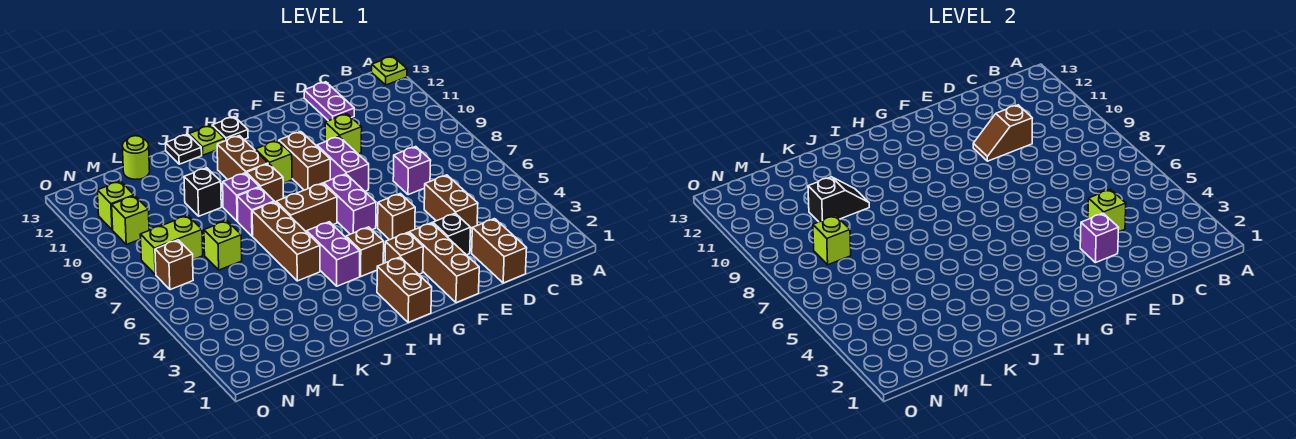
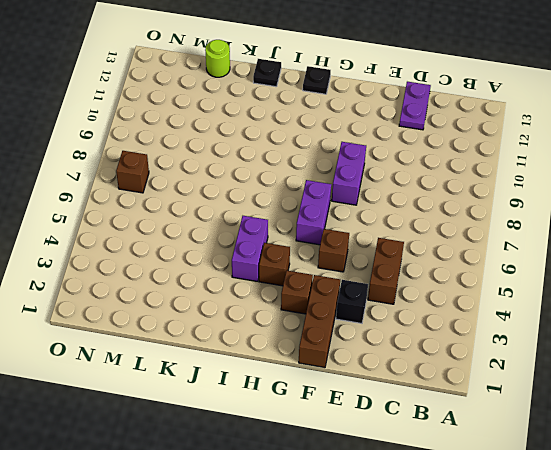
none -> lime 1x1 plate [372,56,407,85]
none -> brown 1x2 brick [472,219,527,283]
none -> purple 1x1 brick [393,147,431,195]
none -> lime 1x1 brick [325,114,362,154]

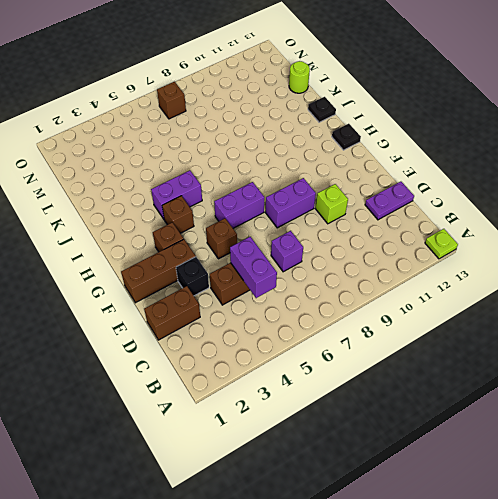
purple 1x2 brick [230,237,277,298] -> none
none -> brown 1x2 brick [279,132,330,190]
none -> brown 1x2 brick [377,257,432,323]
none -> brown 1x2 brick [276,183,337,232]
none -> lime 1x1 brick [255,141,292,183]

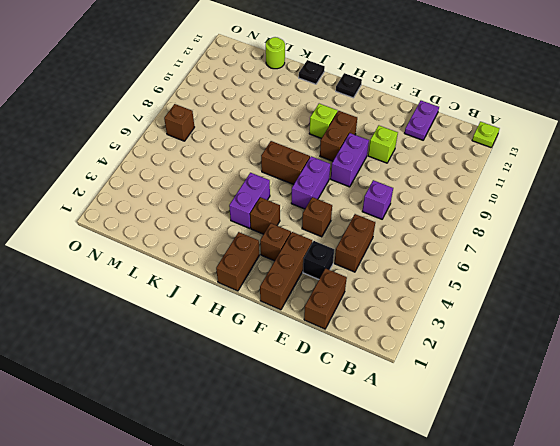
none -> brown 1x1 brick [246,164,283,202]
none -> brown 1x2 brick [217,136,268,180]
none -> lime 1x1 plate [189,126,225,155]
none -> brown 1x3 brick [252,202,320,281]

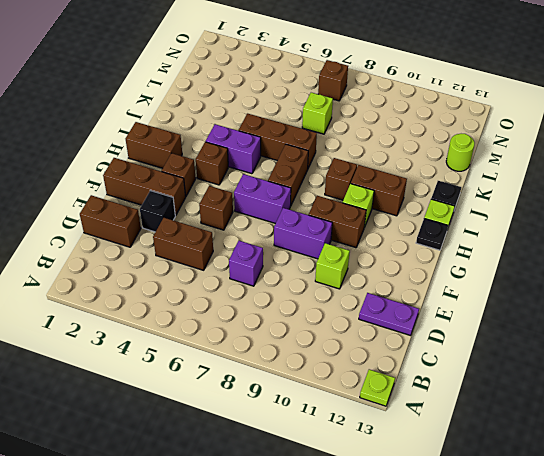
none -> purple 1x1 brick [237,187,274,236]
none -> purple 1x1 brick [223,173,259,222]
none -> black 1x1 brick [184,168,221,216]
none -> lime 1x2 brick [140,216,203,274]

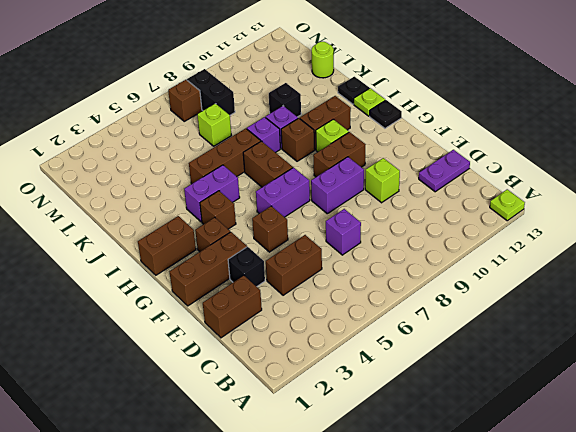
black 1x2 brick [187,69,235,115] -> lime 1x2 brick [140,216,203,274]
none -> lime 1x1 brick [112,196,149,245]
none -> lime 1x1 brick [97,181,134,230]
none -> lime 1x1 brick [1088,189,1126,232]
none -> brown 1x2 slope [973,105,1032,161]

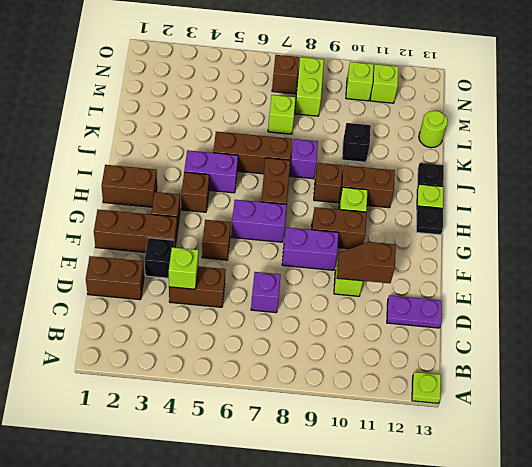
brown 1x2 slope [337,242,396,283] -> brown 1x2 slope turned to [973,105,1032,161]
none -> purple 1x1 brick [223,173,259,222]
none -> purple 1x1 brick [1080,213,1119,263]
none -> black 1x2 slope [808,177,869,222]
none -> lime 1x1 brick [813,216,851,265]

